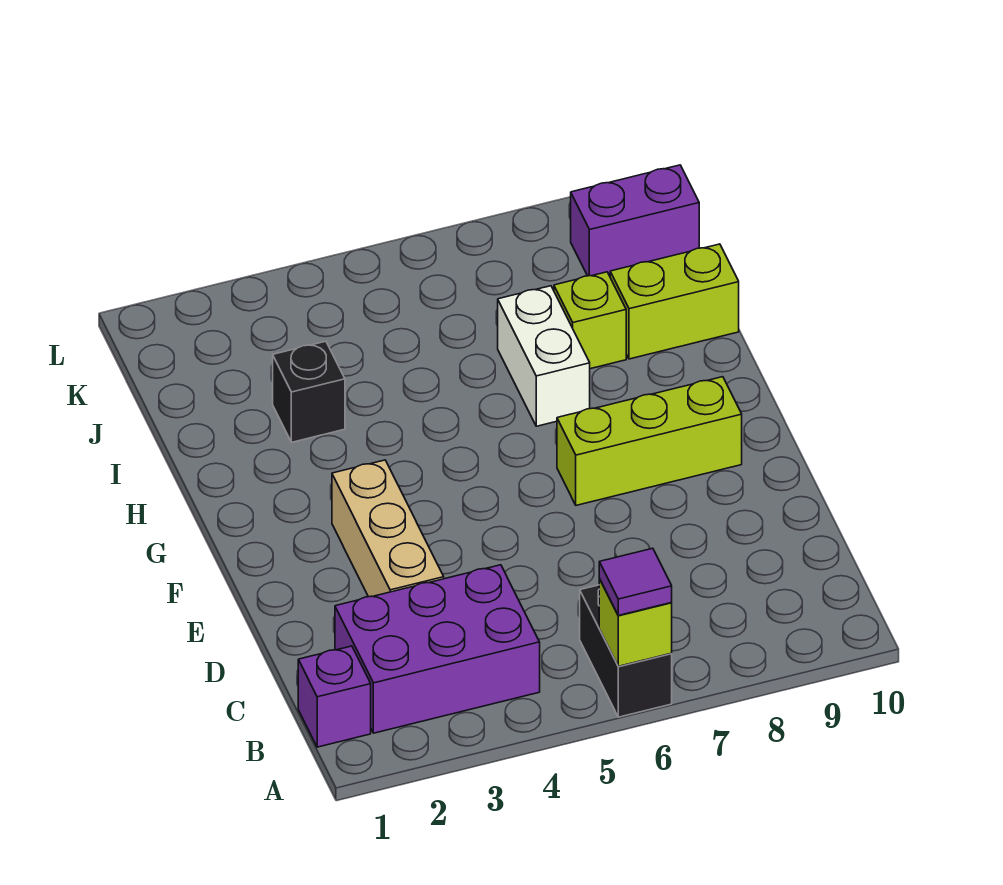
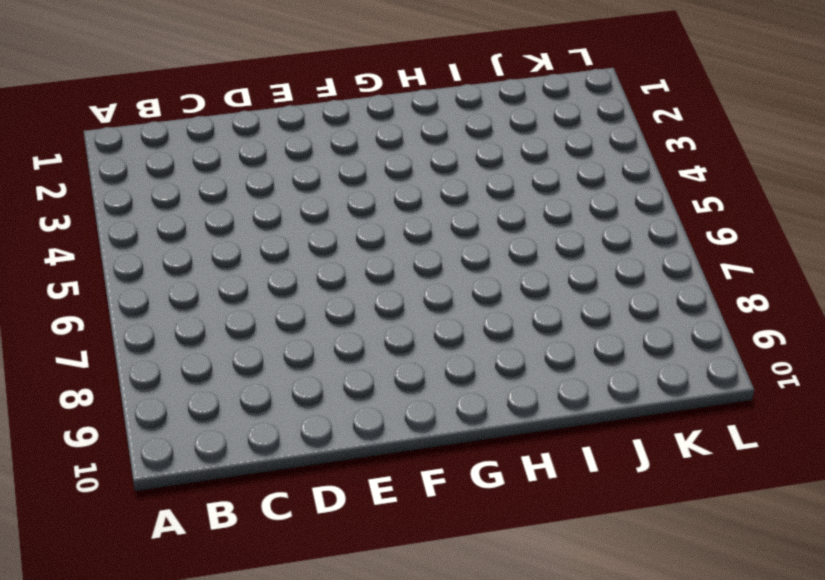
none -> black 1x2 brick [580,585,672,717]
none -> purple 1x1 brick [298,646,371,747]
none -> purple 2x3 brick [335,565,540,733]

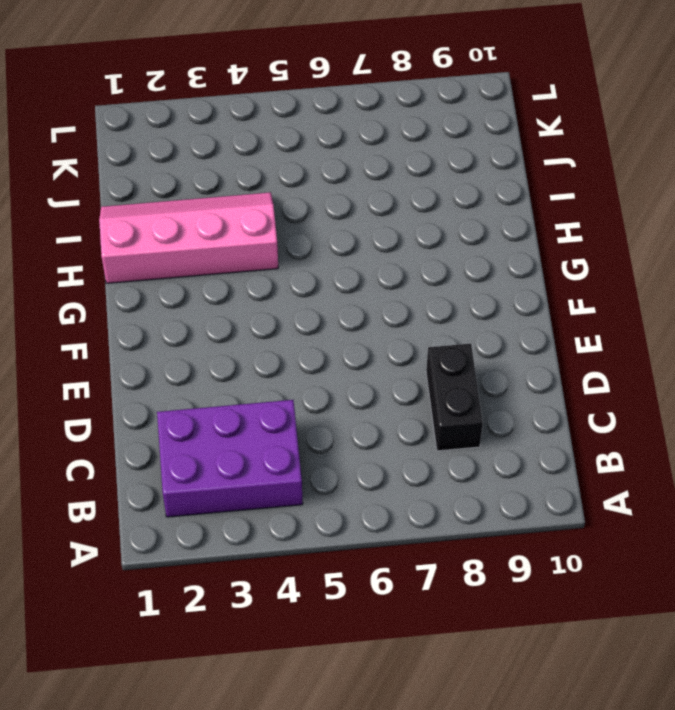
black 1x2 brick [426,344,483,451] -> black 1x2 brick moved to [580,585,672,717]
pink 2x4 slope [99,192,278,283] -> black 1x1 brick [273,341,345,442]
none -> purple 1x1 brick [298,646,371,747]
none -> tan 1x3 brick [332,460,444,597]
none -> lime 1x3 brick [557,377,742,505]

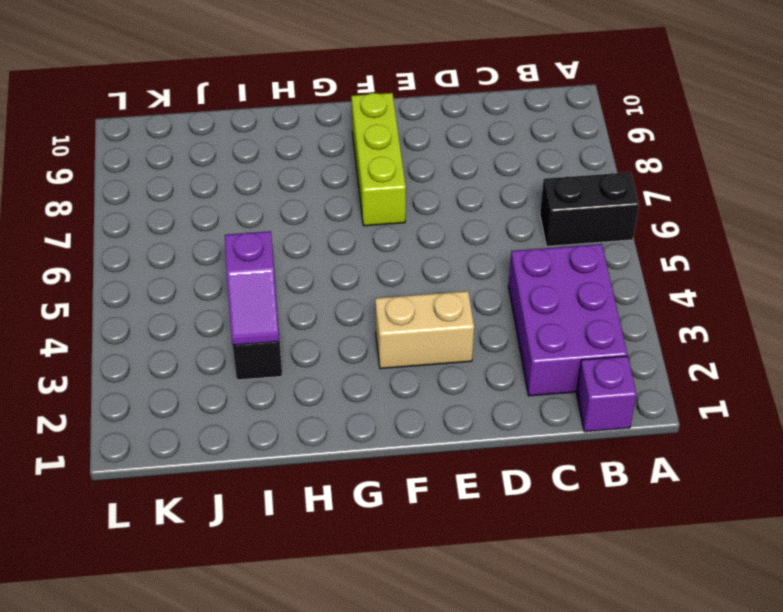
tan 1x2 brick [375,291,474,369] -> tan 1x3 brick [332,460,444,597]
purple 1x2 slope [225,231,279,345] -> none
none -> white 1x2 brick [498,286,590,426]
none -> lime 1x1 brick [554,272,626,369]
none -> lime 1x2 brick [610,244,739,359]

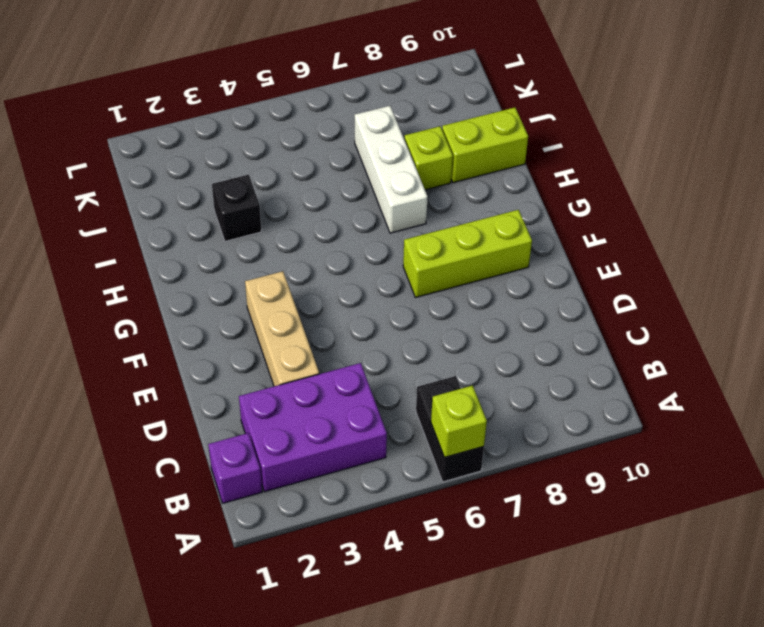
white 1x3 brick [354,106,428,233] -> white 1x2 brick [498,286,590,426]
none -> purple 1x2 brick [571,165,699,276]
none -> purple 1x1 tile [599,548,672,615]

